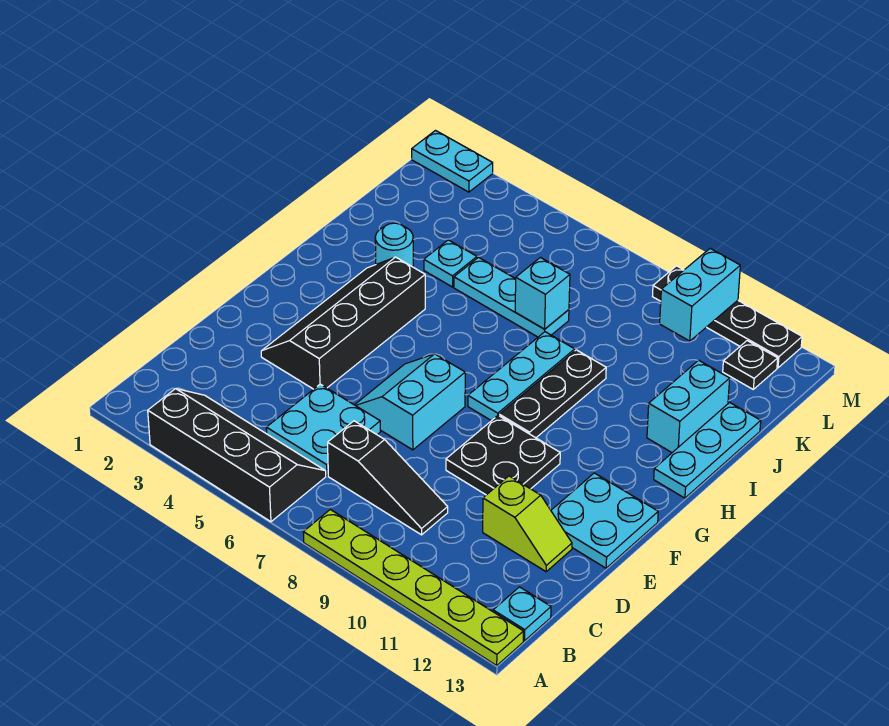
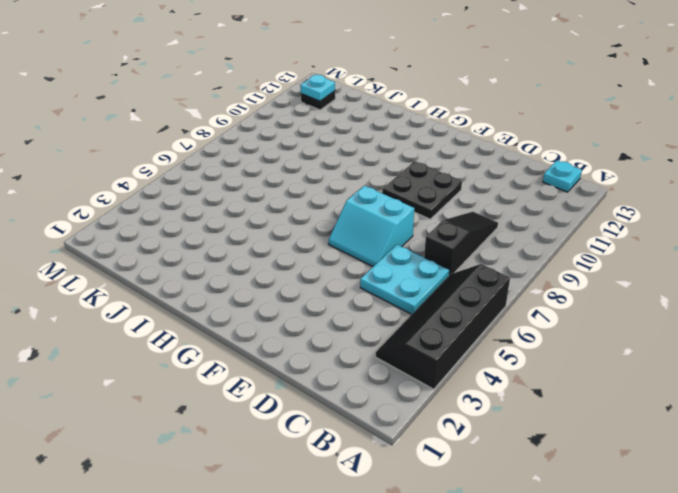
cyan 1x1 plate [300,75,335,101] -> cyan 1x1 plate moved to [424,240,477,287]
none -> lime 1x6 plate [303,509,523,665]
none -> lime 1x2 slope [483,476,572,572]
none -> black 2x4 slope [261,257,425,389]

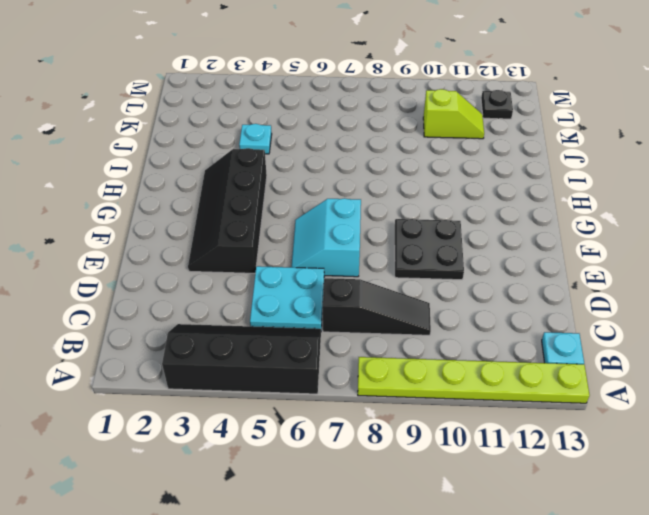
lime 1x2 slope [423,89,484,139] -> lime 1x2 slope moved to [483,476,572,572]
none -> cyan 2x2 plate [551,473,658,568]
none -> cyan 1x3 plate [468,332,575,421]
none -> black 1x3 plate [499,350,606,438]

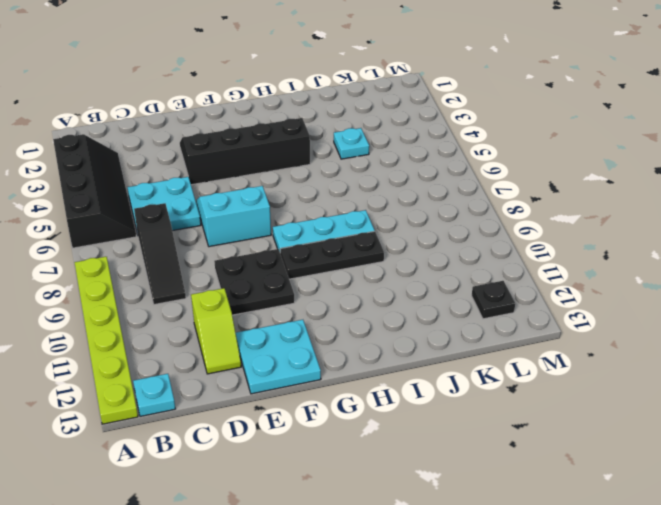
none -> cyan 1x3 plate [654,402,761,498]
none -> cyan 1x1 round brick [375,223,413,267]
none -> cyan 1x2 brick [647,360,730,452]

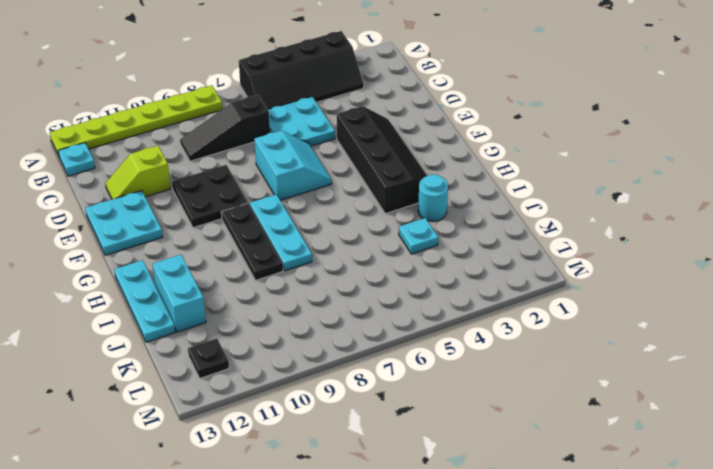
none -> cyan 1x3 plate [454,257,569,337]
none -> cyan 1x2 plate [412,131,493,192]
none -> black 1x4 plate [652,266,802,368]

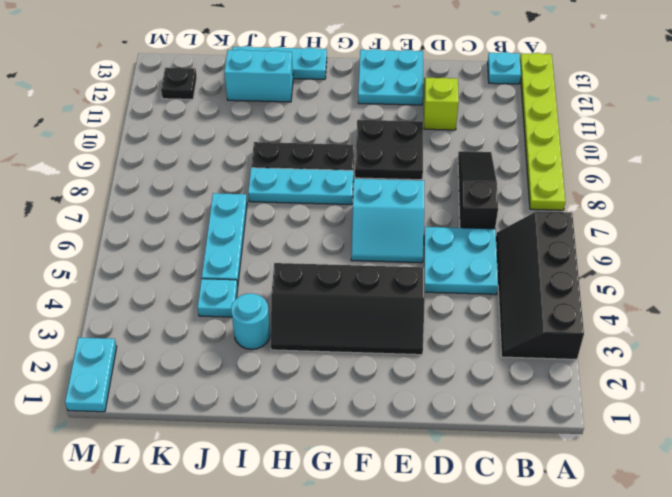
none -> black 1x4 plate [652,266,802,368]
none -> cyan 1x1 brick [515,257,570,329]
none -> cyan 1x2 brick [660,249,740,341]

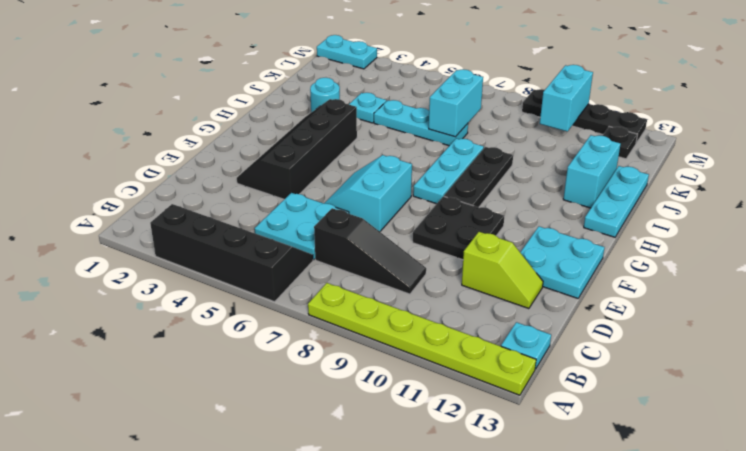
cyan 1x2 brick [429,69,483,137] -> cyan 1x1 brick [515,257,570,329]

